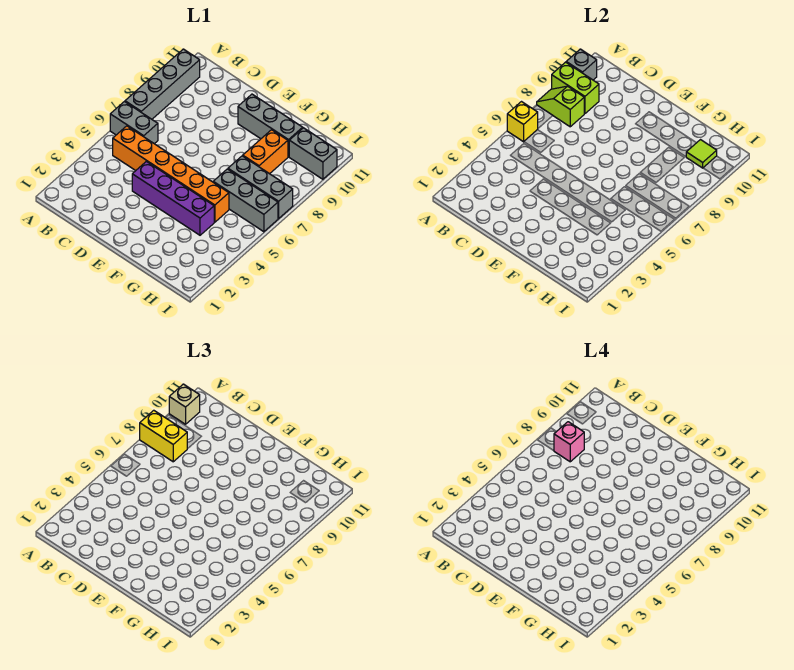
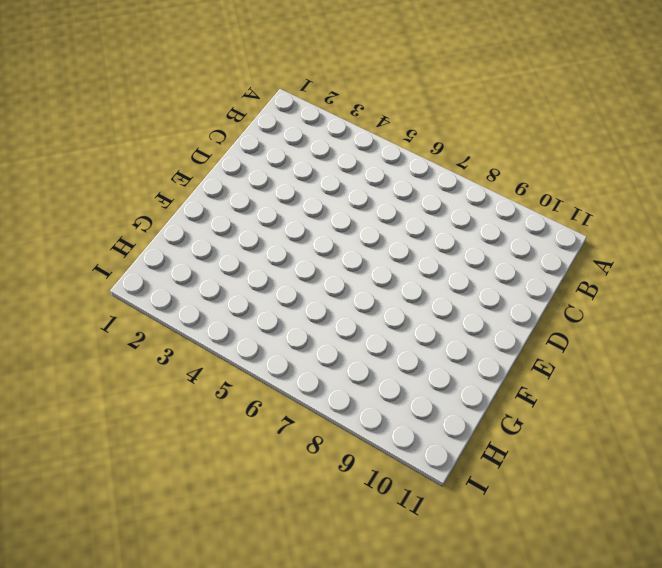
none -> grey 1x2 brick [110,102,158,144]
none -> grey 1x4 brick [125,49,200,119]
none -> orange 1x6 brick [113,126,229,222]

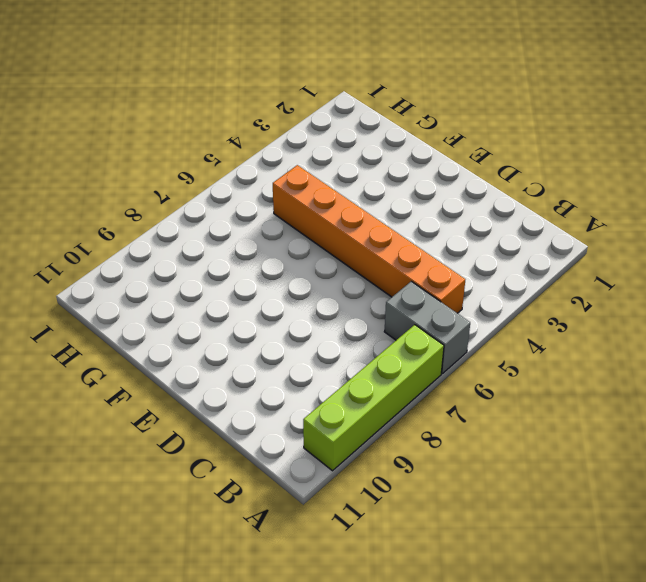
lime 1x4 brick [303,325,444,471] -> grey 1x4 brick [125,49,200,119]
none -> purple 1x4 brick [132,161,214,235]
none -> grey 1x3 brick [238,94,303,157]
none -> grey 1x3 brick [213,169,278,232]

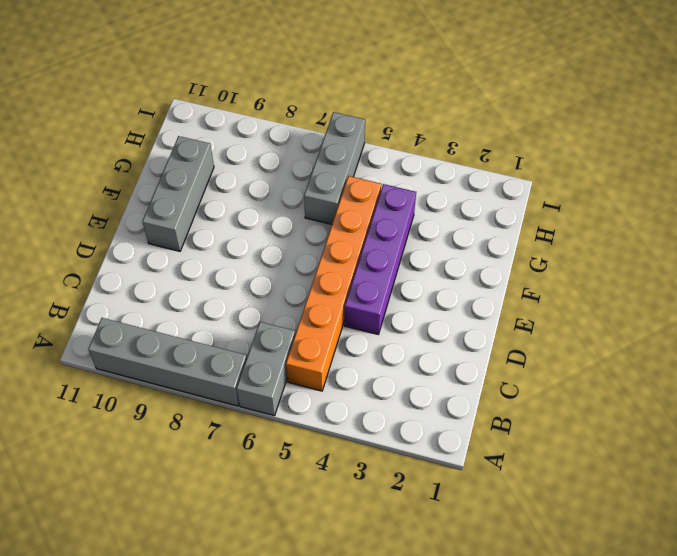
none -> grey 1x3 brick [228,156,293,218]
none -> orange 1x2 brick [243,130,288,174]
none -> grey 1x2 brick [289,128,337,179]

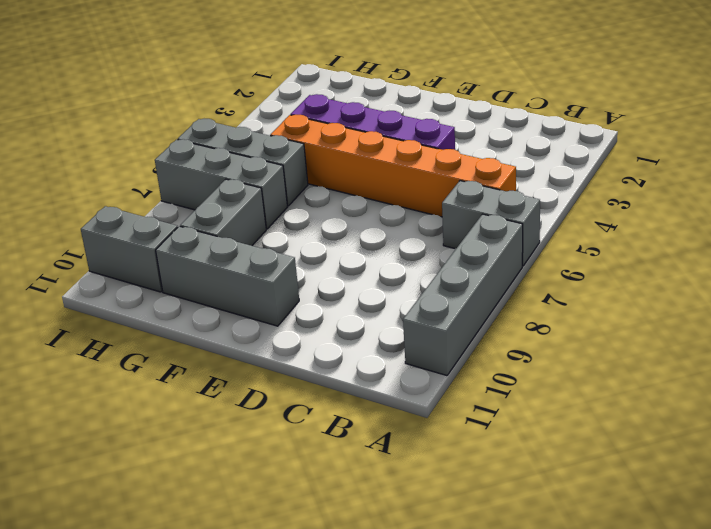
grey 1x2 brick [180,179,266,246] -> orange 1x2 brick [243,130,288,174]
none -> yellow 1x1 brick [507,102,538,142]
none -> lime 1x2 slope [537,86,584,127]
none -> lime 1x2 brick [552,62,599,114]

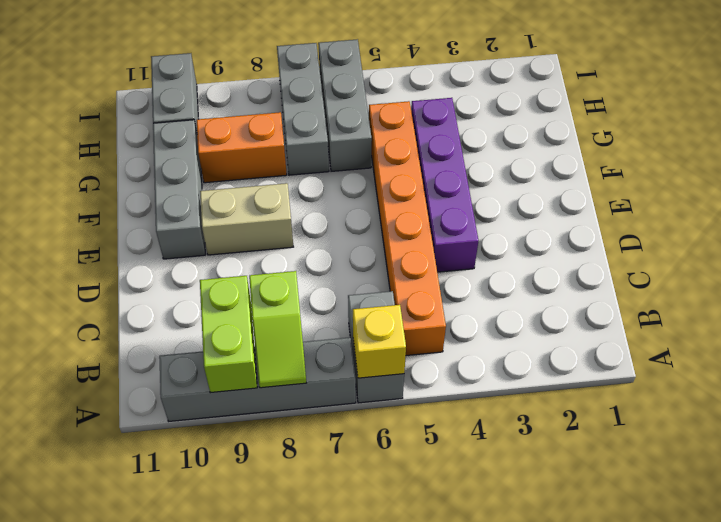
tan 1x2 brick [200,183,293,255] -> none
none -> grey 1x1 brick [566,49,597,80]
none -> lime 1x1 tile [686,140,717,168]
none -> yellow 1x2 brick [140,410,187,462]

